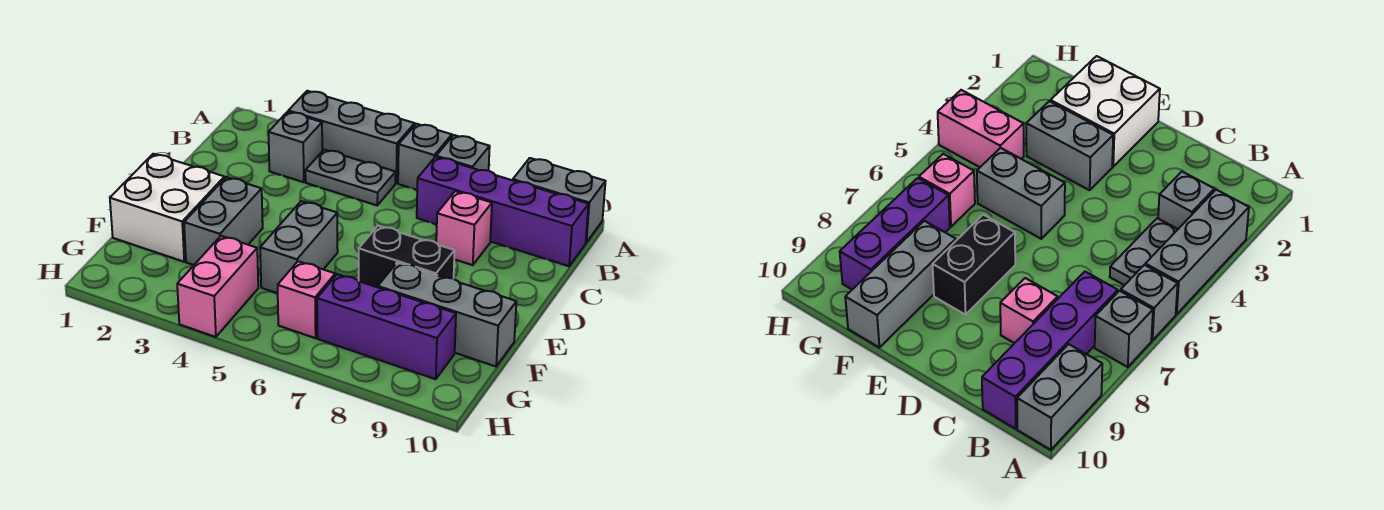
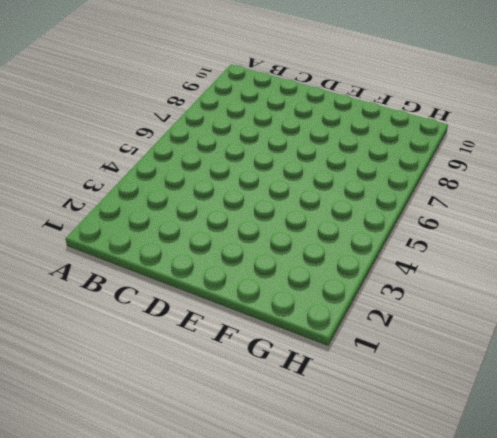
none -> grey 1x3 brick [288,91,415,183]
none -> grey 1x1 brick [398,124,452,190]
none -> grey 1x1 brick [436,135,490,171]

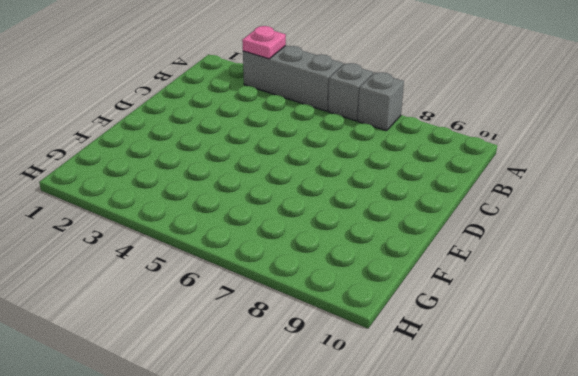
pink 1x1 plate [242,26,286,59] -> none
none -> grey 1x2 brick [513,158,606,242]
none -> grey 1x1 brick [269,112,322,182]
none -> grey 1x2 plate [305,150,396,205]

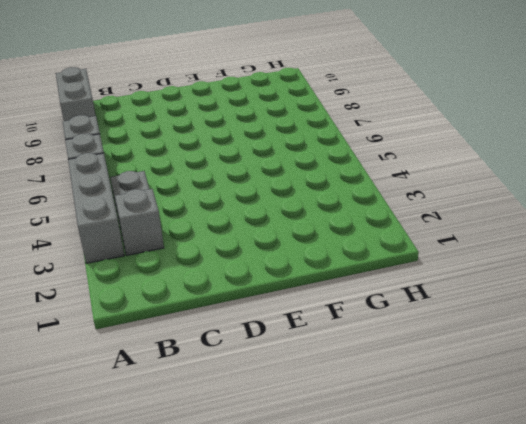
none -> purple 1x4 brick [417,157,589,266]
none -> pink 1x1 brick [436,191,492,265]
none -> white 2x2 brick [110,154,225,262]

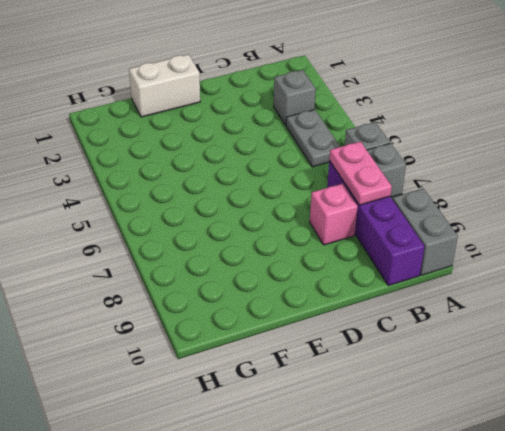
pink 1x2 plate [329,142,392,205] -> none
white 1x2 brick [129,54,200,117] -> white 2x2 brick [110,154,225,262]
none -> grey 1x3 brick [288,91,415,183]
none -> grey 1x2 brick [184,177,263,265]
none -> grey 1x2 brick [260,201,338,293]

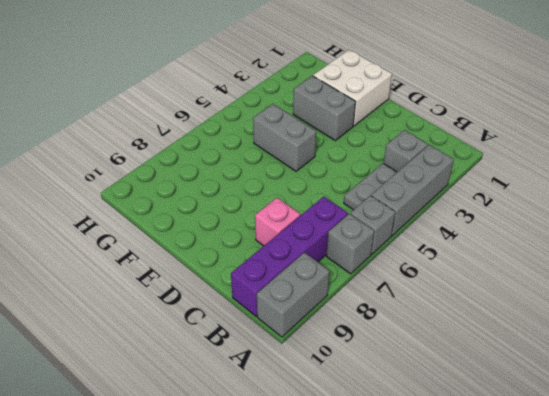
none -> black 1x2 brick [359,226,455,287]
none -> grey 1x3 brick [378,262,516,366]
none -> pink 1x2 brick [177,236,258,337]

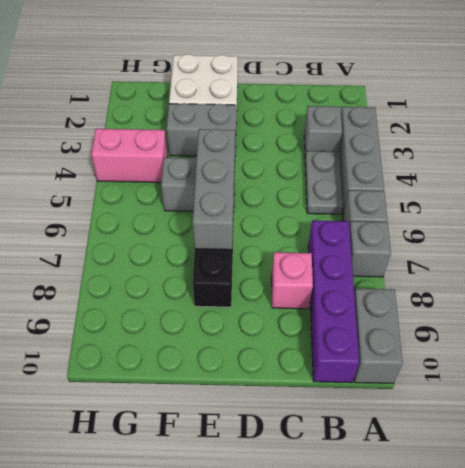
grey 1x3 brick [193,129,235,250] -> grey 1x3 brick moved to [378,262,516,366]
none -> pink 1x1 brick [278,261,335,338]
none -> purple 1x3 brick [317,274,456,379]

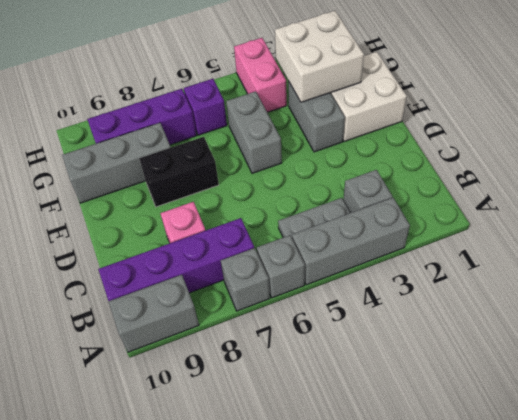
white 2x2 brick [275,11,364,102] -> none
purple 1x1 brick [184,79,227,135] -> pink 1x1 brick [278,261,335,338]

